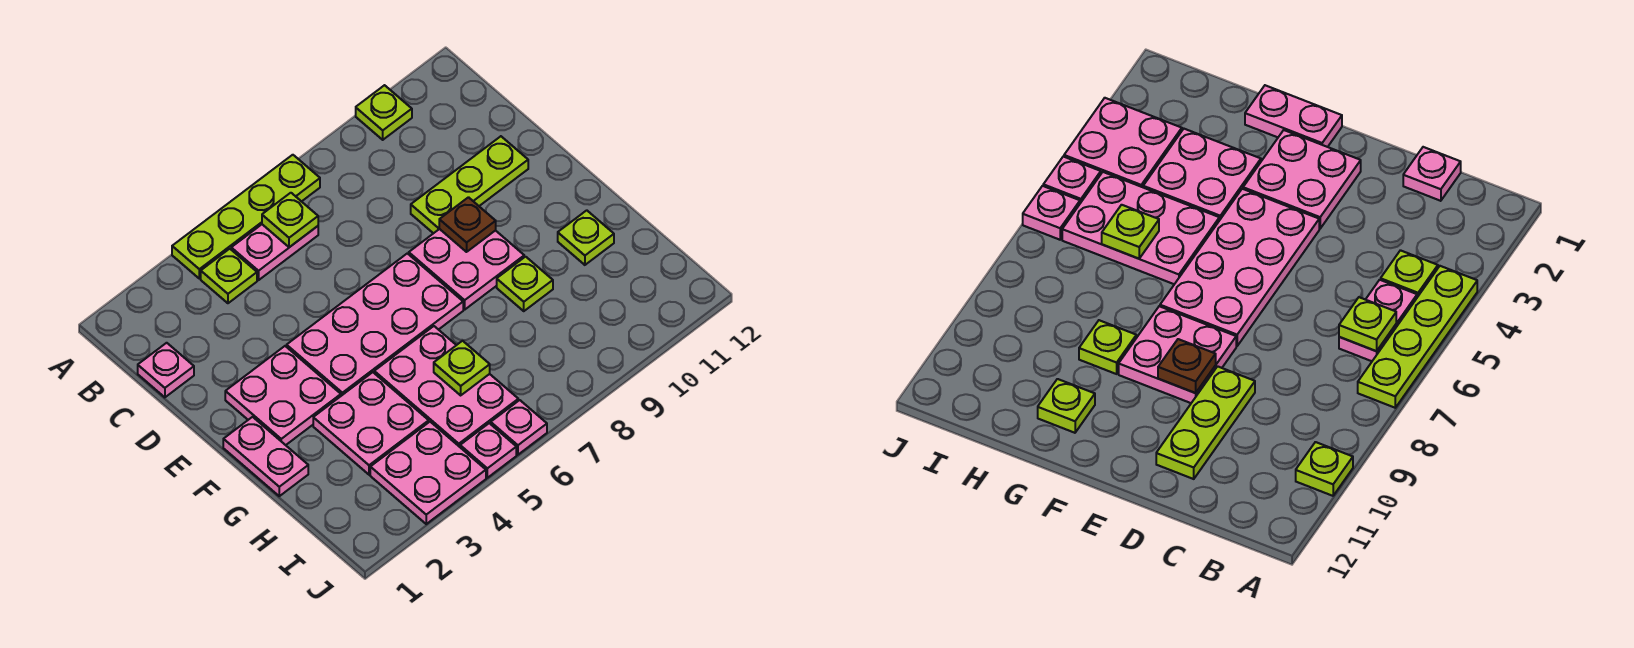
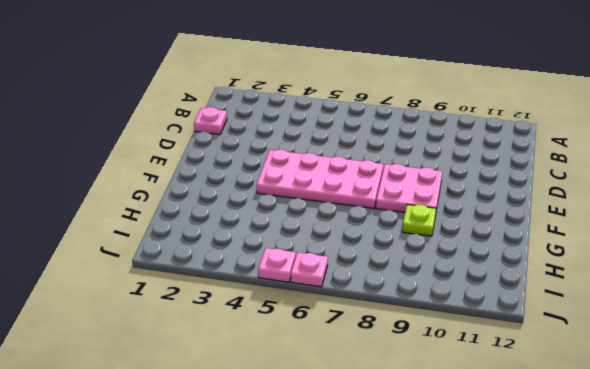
none -> lime 1x4 plate [172,155,320,279]
none -> lime 1x1 plate [356,85,412,140]
none -> lime 1x1 plate [201,249,257,303]

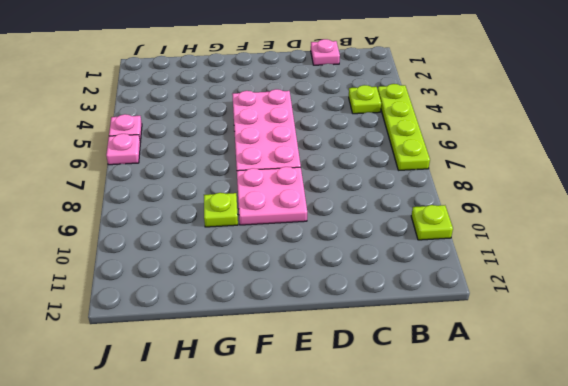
none -> pink 1x2 plate [231,225,318,280]
none -> lime 1x3 plate [411,136,528,233]
none -> pink 2x2 plate [225,346,341,445]

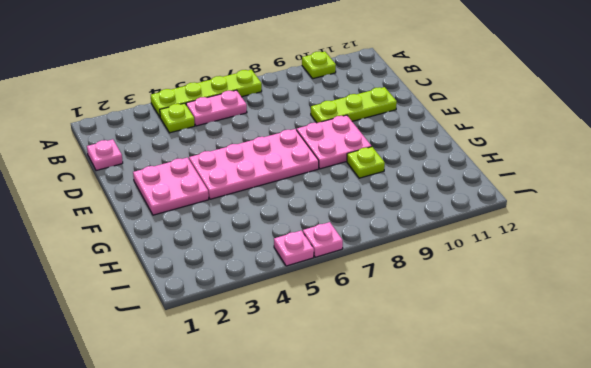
none -> pink 1x2 plate [223,417,308,496]
none -> pink 2x2 plate [313,372,429,475]
none -> pink 2x3 plate [374,326,518,447]

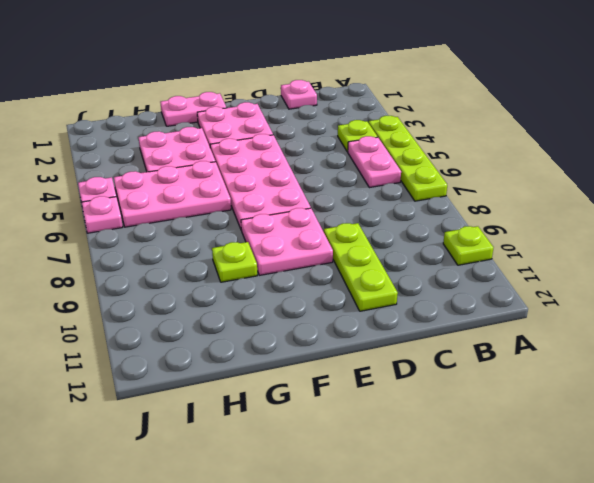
none -> lime 1x1 plate [558,210,614,265]
none -> pink 2x2 plate [370,422,486,524]
none -> lime 1x1 plate [262,193,318,247]

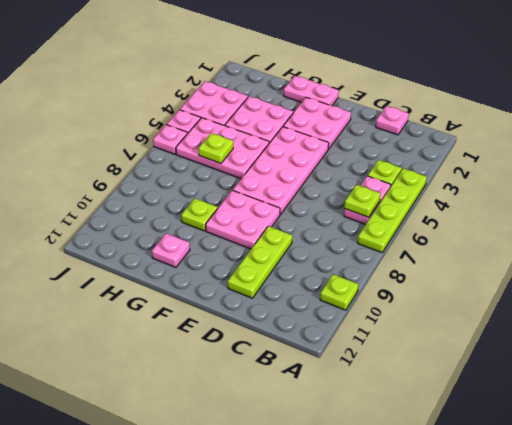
pink 1x1 plate [152,233,190,268] -> lime 1x1 plate [558,210,614,265]
none -> brown 1x1 plate [439,197,496,252]

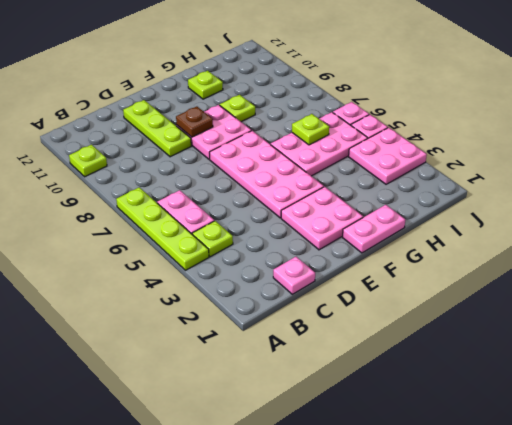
none -> pink 2x2 plate [313,372,429,475]
none -> lime 1x1 plate [262,193,318,247]

